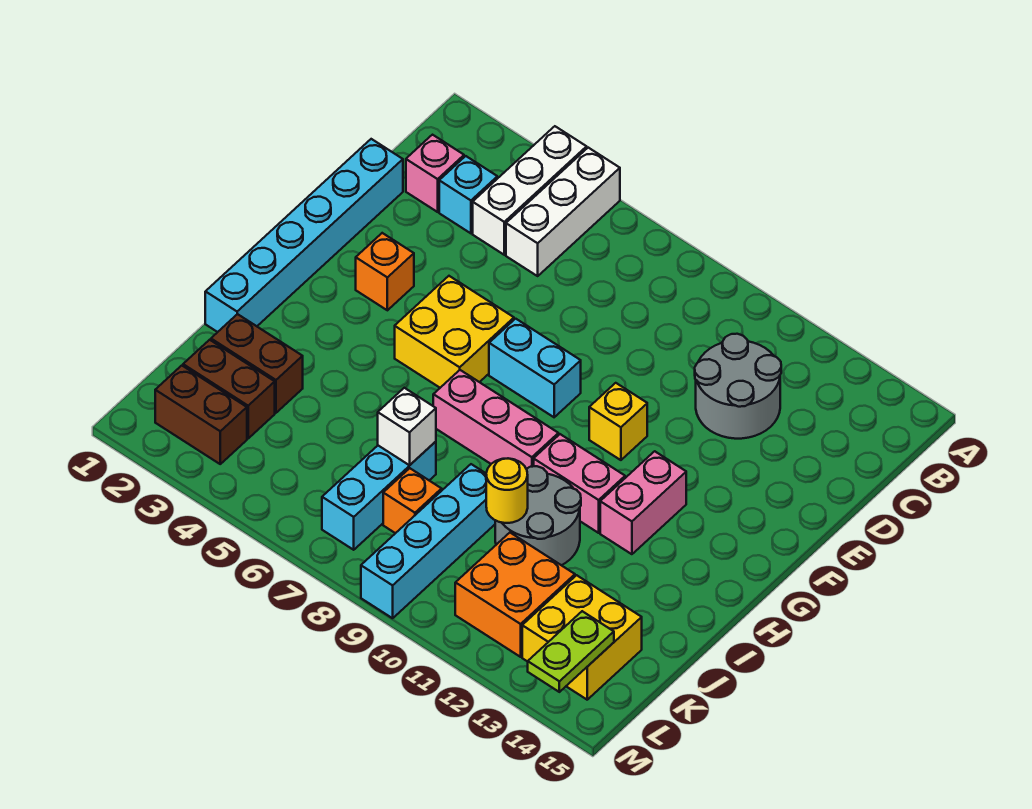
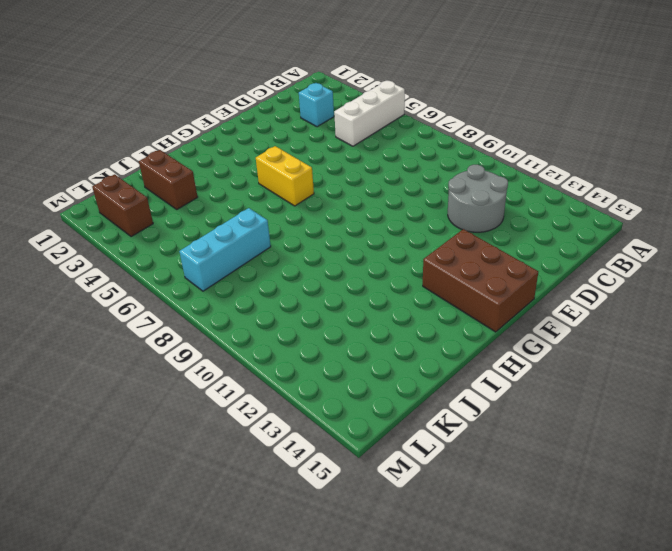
brown 2x3 brick [423,229,538,332] -> none
yellow 1x2 brick [256,146,314,206] -> yellow 2x2 brick [395,276,514,388]
none -> white 1x3 brick [473,126,587,255]
none -> pink 1x1 brick [406,135,464,212]
none -> cyan 1x6 brick [205,139,403,332]

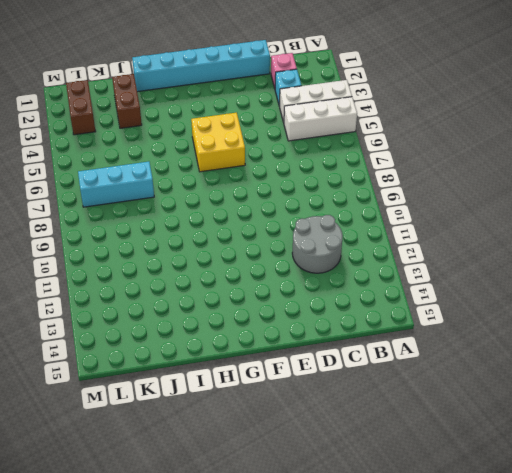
none -> orange 1x1 brick [356,233,414,310]
none -> cyan 1x2 brick [489,319,581,417]
none -> yellow 1x1 brick [589,383,647,460]

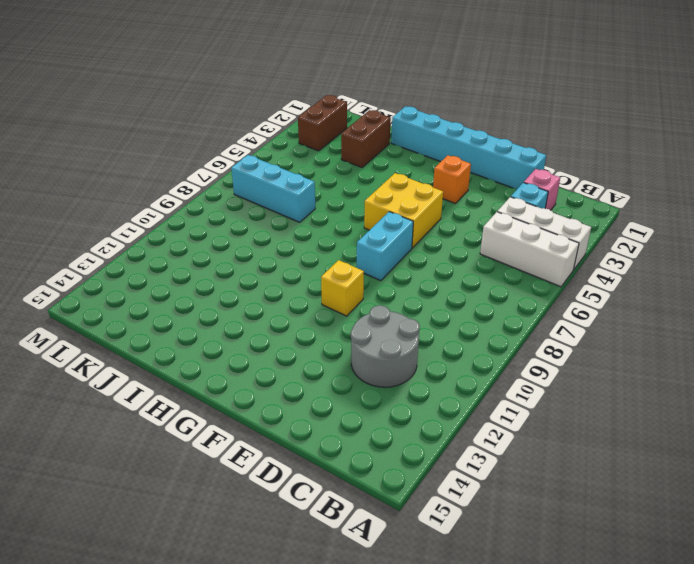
none -> pink 1x2 brick [600,451,686,554]
none -> pink 1x3 brick [433,370,558,469]
none -> pink 1x2 brick [534,434,625,533]

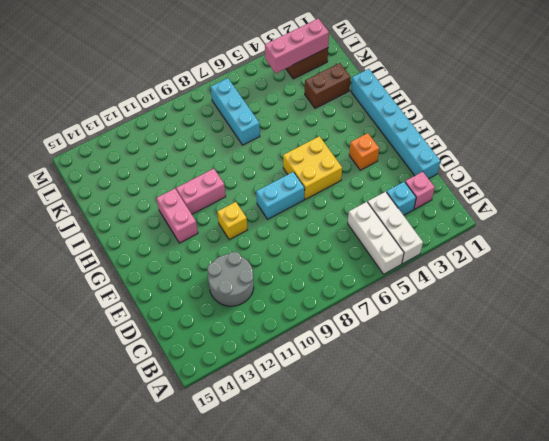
pink 1x3 brick [265,18,329,73] -> pink 1x3 brick moved to [433,370,558,469]
none -> grey 2x2 round brick [495,466,581,565]
none -> cyan 1x4 brick [361,464,495,618]
none -> brown 1x2 brick [183,340,275,438]

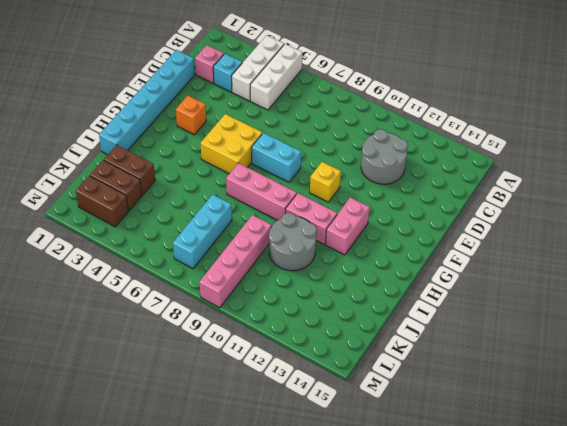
pink 1x4 brick [200,215,272,308] -> cyan 1x4 brick [361,464,495,618]
none -> orange 1x1 brick [383,468,442,533]
none -> orange 2x2 brick [455,533,575,657]
none -> yellow 2x2 brick [522,575,642,700]

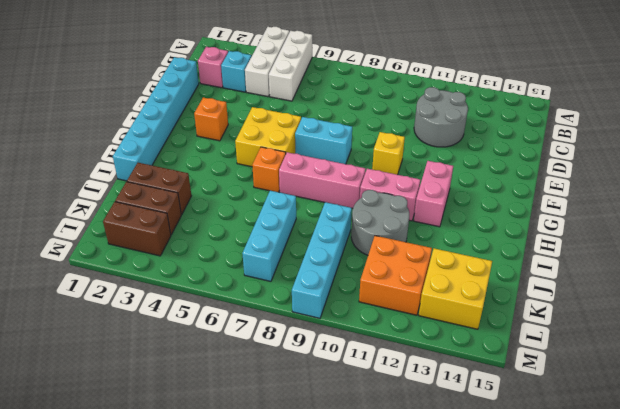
orange 1x1 brick [252,147,286,192] -> orange 1x1 brick moved to [383,468,442,533]
none -> white 1x1 brick [378,388,436,465]
none -> yellow 1x1 round brick [486,459,528,523]
none -> lime 1x2 plate [528,611,614,692]

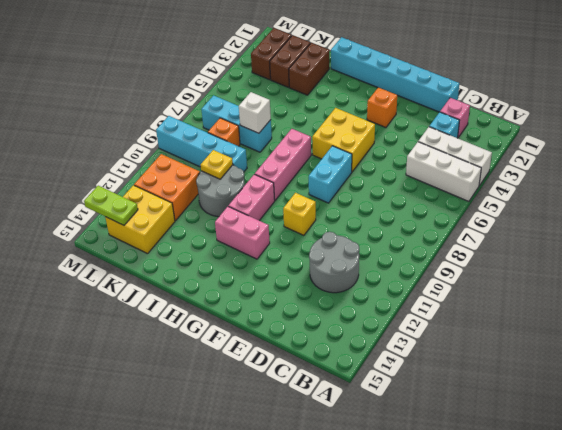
yellow 1x1 plate [201,150,233,179] -> yellow 1x1 round brick [486,459,528,523]

